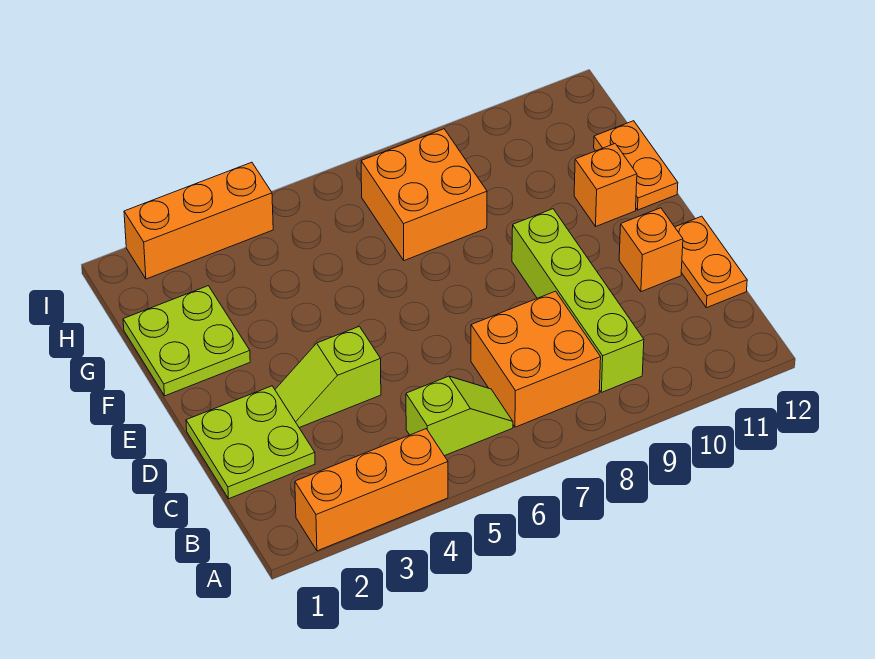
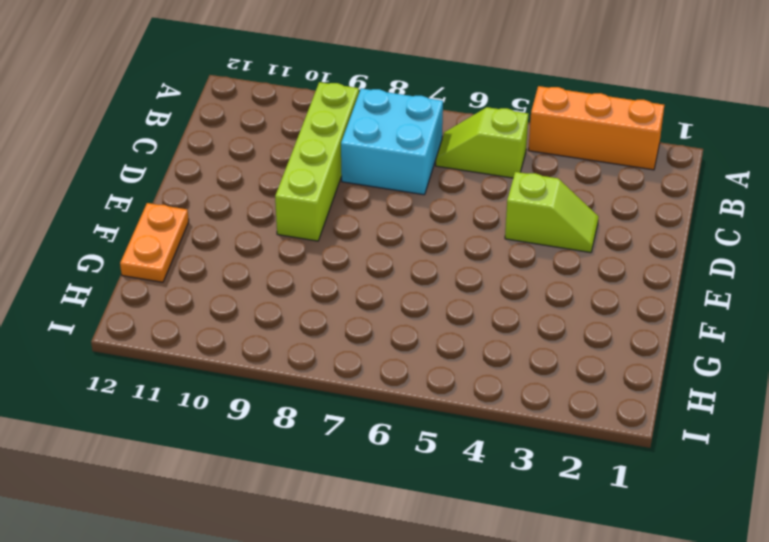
cyan 2x2 brick [341,88,443,195] -> orange 2x2 brick [471,291,601,427]
none -> lime 2x2 plate [186,386,315,499]
none -> orange 1x2 plate [675,216,747,308]
none -> orange 1x1 brick [619,208,683,292]

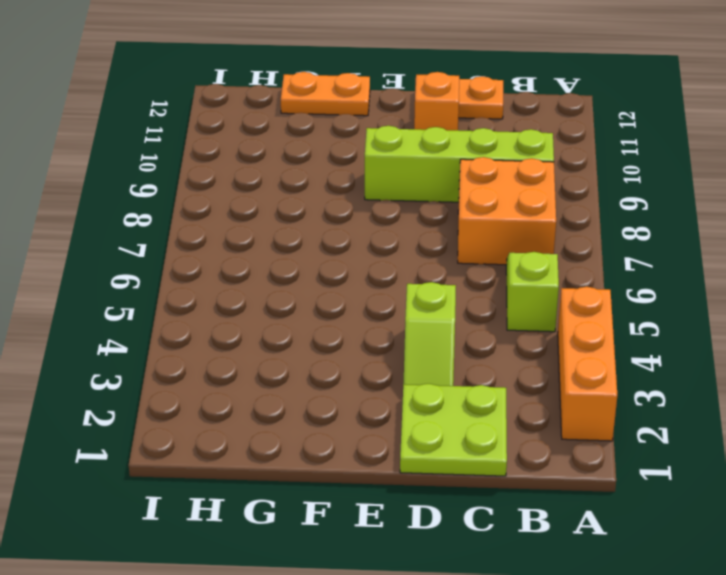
none -> lime 2x2 plate [123,286,250,396]
none -> orange 1x1 brick [574,144,637,226]
none -> orange 2x2 brick [361,129,487,261]

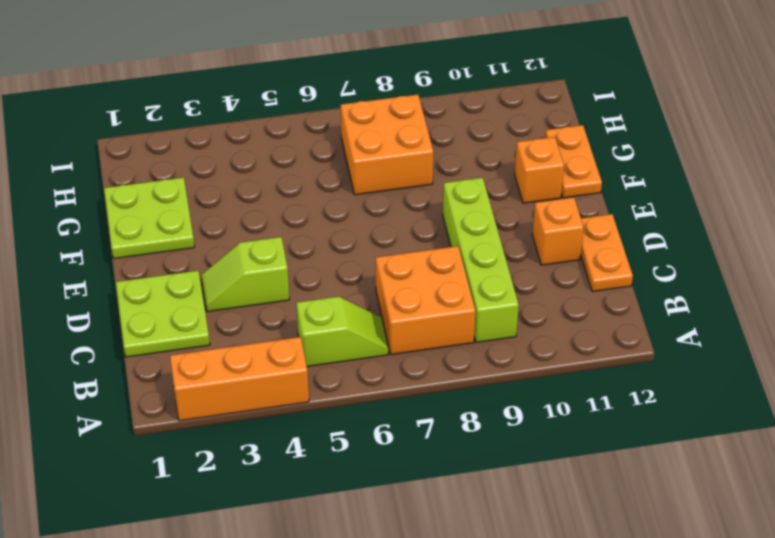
none -> orange 1x3 brick [124,162,273,279]

